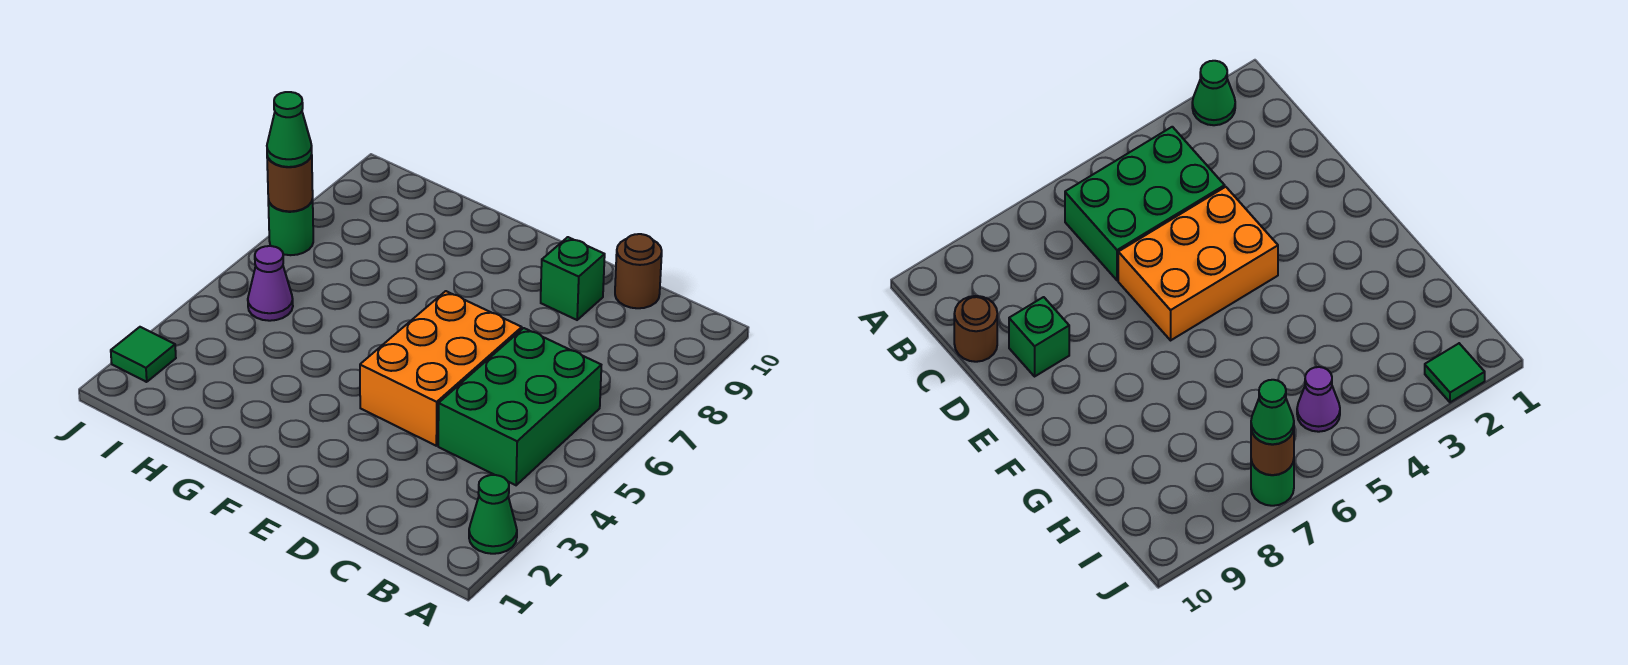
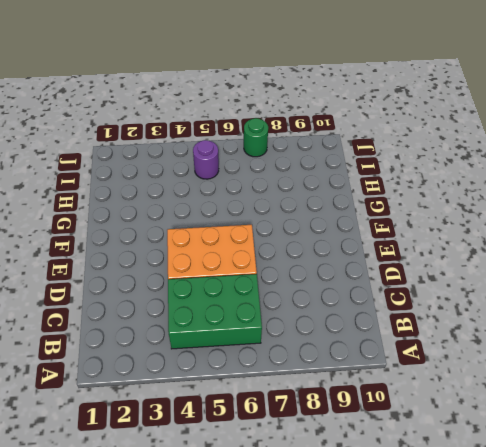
purple 1x1 round brick [193,140,219,179] -> purple 1x1 cone [248,246,293,321]
none -> green 1x1 cone [469,475,517,554]
none -> brown 1x1 round brick [615,234,662,308]

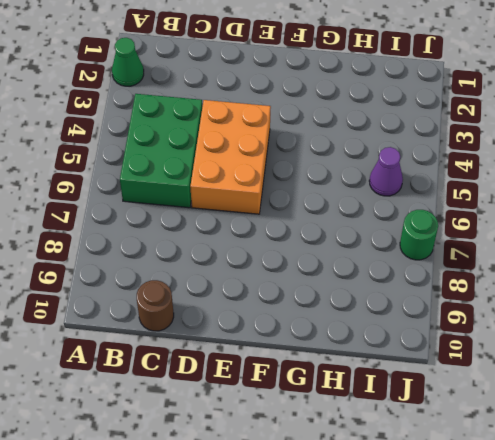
none -> green 1x1 brick [541,237,605,320]
none -> green 1x1 tile [111,327,176,382]

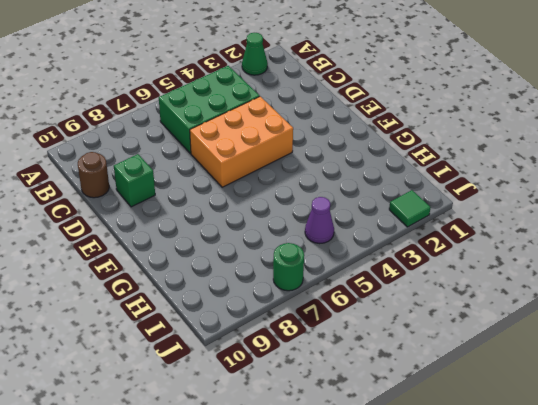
none -> brown 1x1 round brick [267,155,313,211]
none -> green 1x1 cone [267,92,312,167]

